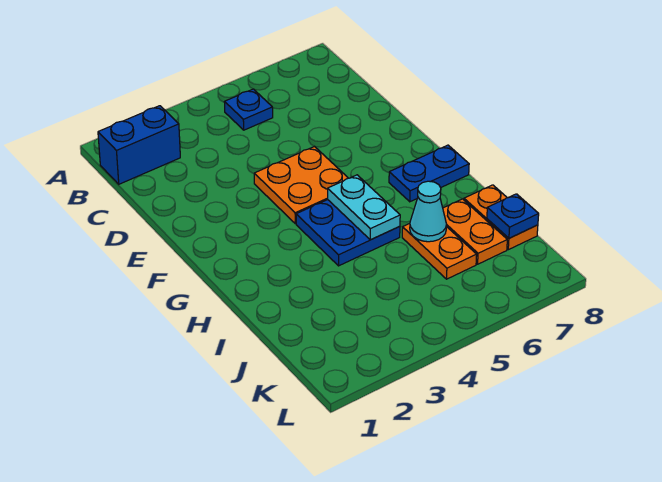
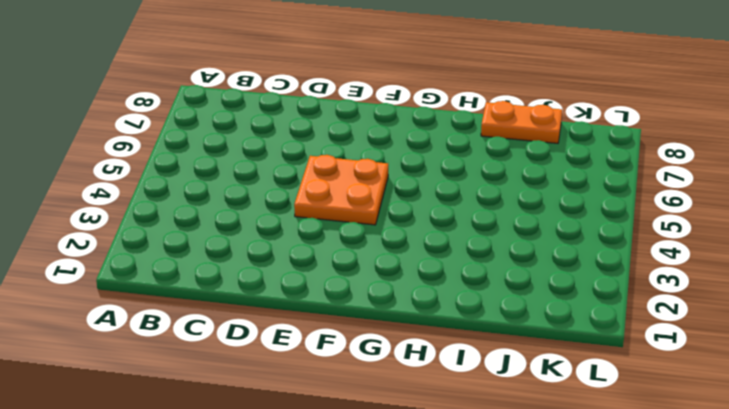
none -> blue 1x2 brick [98,106,180,184]
none -> blue 1x1 plate [225,89,273,130]

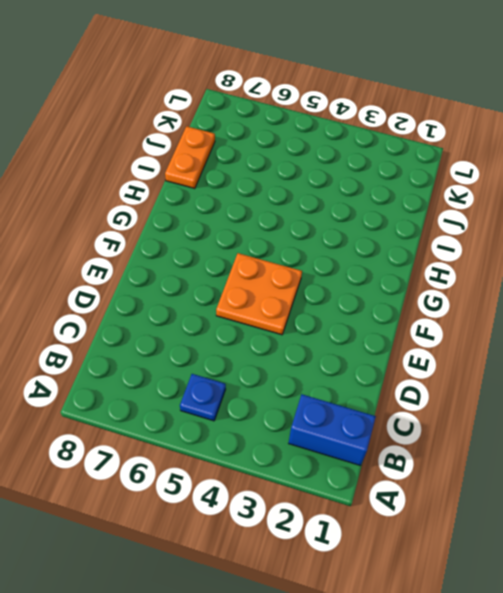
none -> blue 2x2 plate [296,200,400,266]
none -> blue 1x2 plate [389,145,469,202]

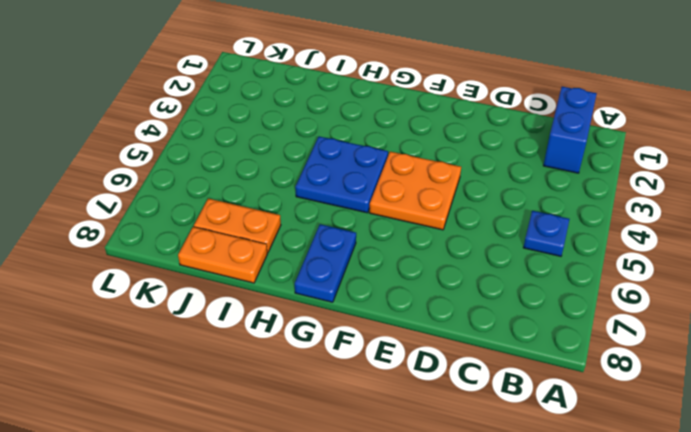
none -> orange 1x2 plate [402,224,477,279]
none -> cyan 1x2 plate [328,175,400,240]

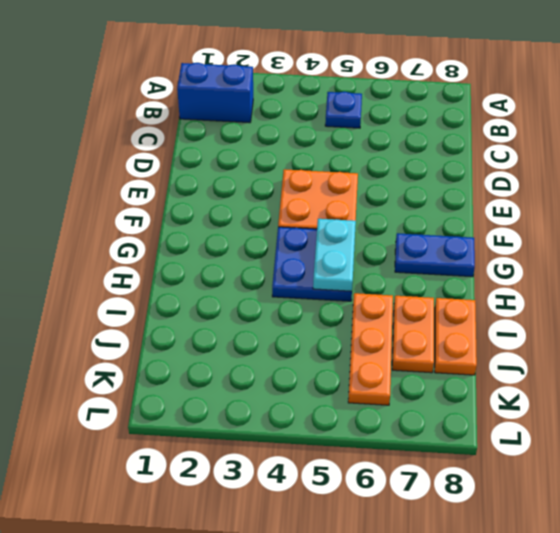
orange 1x3 plate [348,293,393,405] -> orange 1x2 plate [402,224,477,279]
none -> cyan 1x1 cone [410,181,446,242]
none -> blue 1x1 plate [487,194,539,238]

